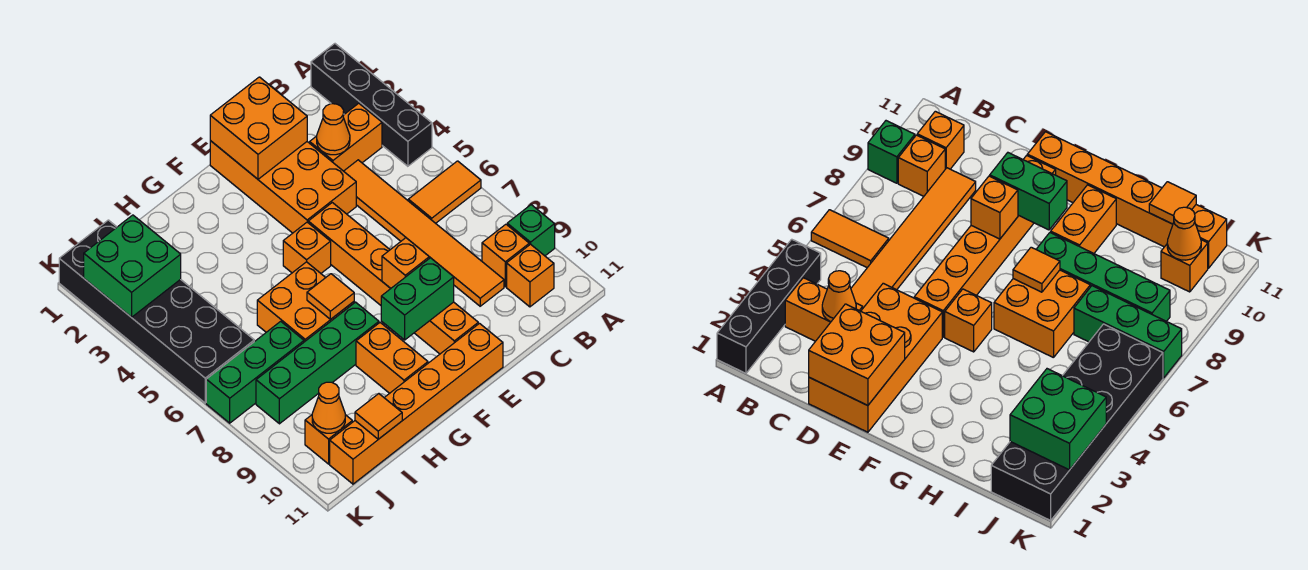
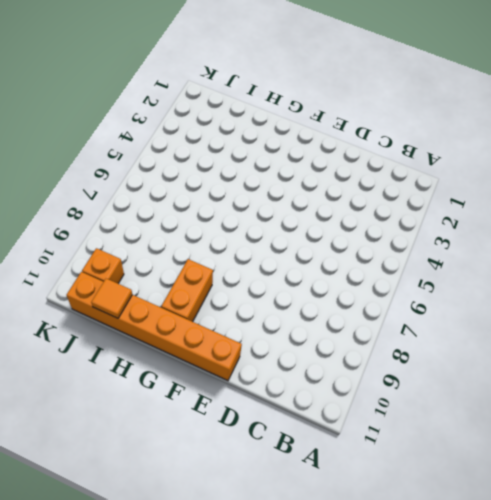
none -> black 1x4 brick [311,44,432,166]
none -> orange 1x2 tile [408,161,481,223]
none -> green 1x1 brick [507,205,555,256]

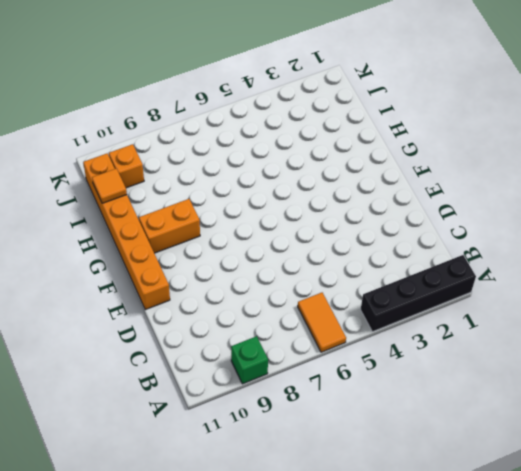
none -> orange 1x2 brick [310,103,382,171]
none -> orange 1x1 brick [482,224,529,287]
none -> orange 1x1 brick [507,244,554,307]

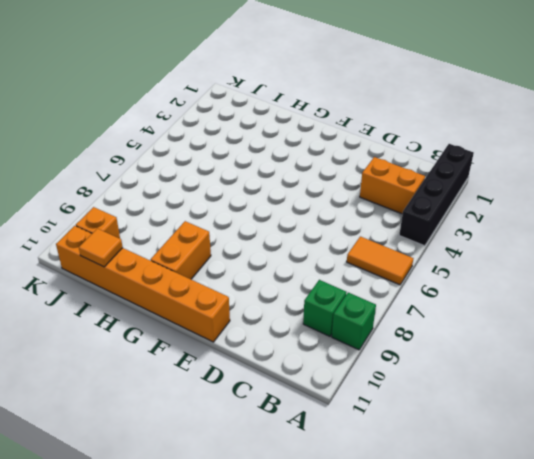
green 1x1 brick [303,280,347,336] -> orange 1x1 brick [482,224,529,287]
none -> orange 1x1 brick [507,244,554,307]
none -> orange 1x6 tile [344,160,504,306]
none -> orange 2x4 brick [210,141,356,233]

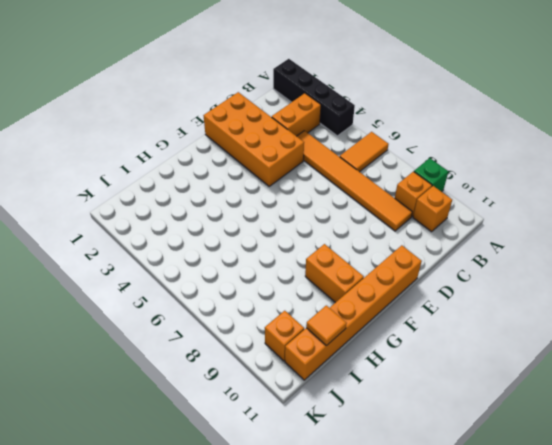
none -> orange 1x6 brick [308,203,478,354]
none -> orange 1x1 brick [283,222,331,273]
none -> orange 2x2 brick [257,262,354,342]

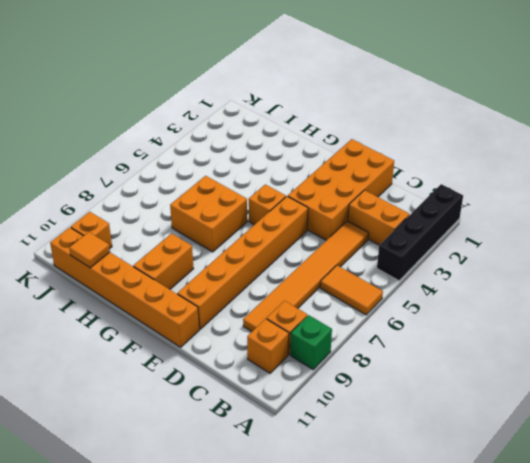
none -> green 1x4 brick [256,302,379,424]
none -> green 1x3 brick [206,321,304,423]
none -> black 2x6 brick [59,220,254,403]

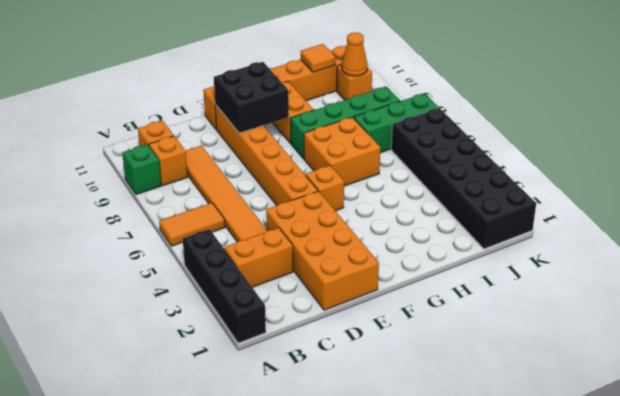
black 2x2 brick [214,62,289,133] -> green 1x2 brick [381,258,454,340]
none -> orange 1x1 cone [317,104,350,155]
none -> orange 2x2 brick [210,77,307,179]
none -> orange 1x1 brick [382,238,429,289]

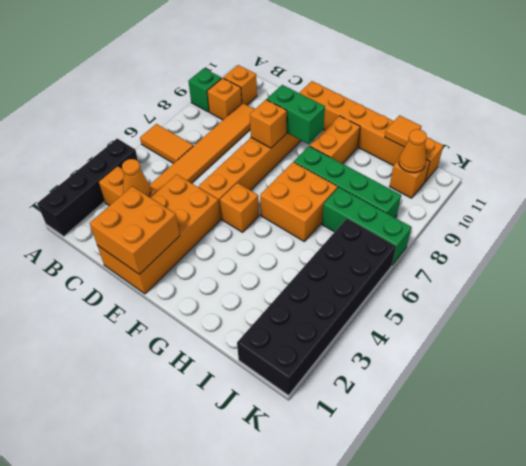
none -> orange 1x1 tile [307,274,354,320]
none -> green 2x2 brick [84,215,181,317]

